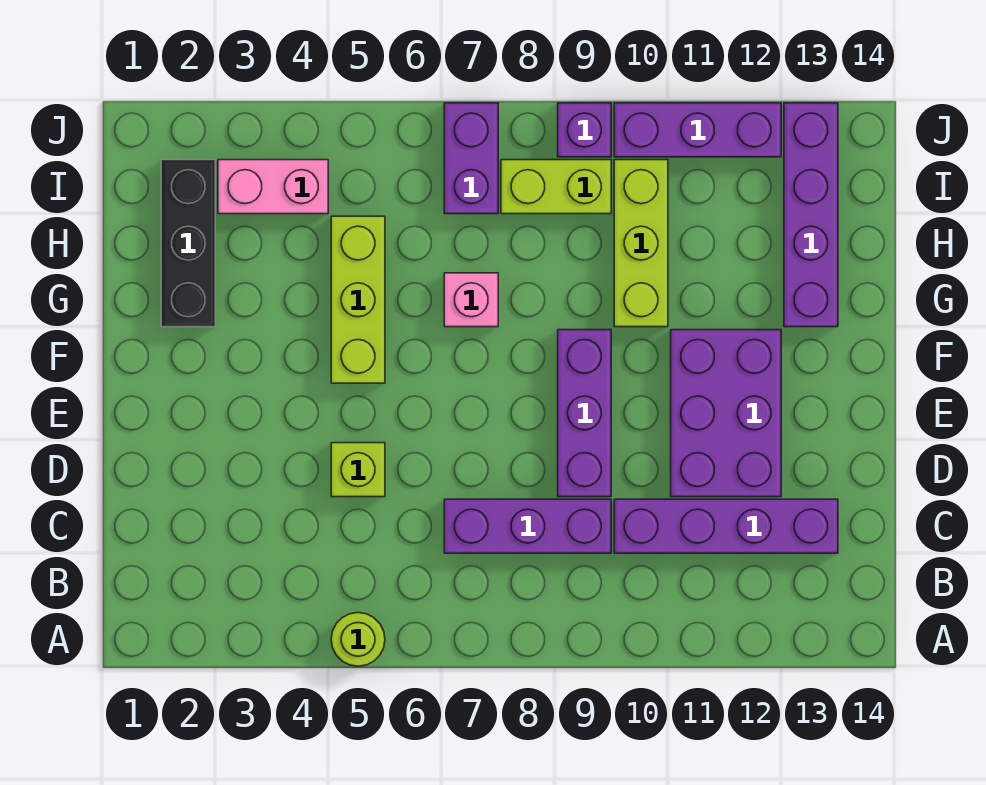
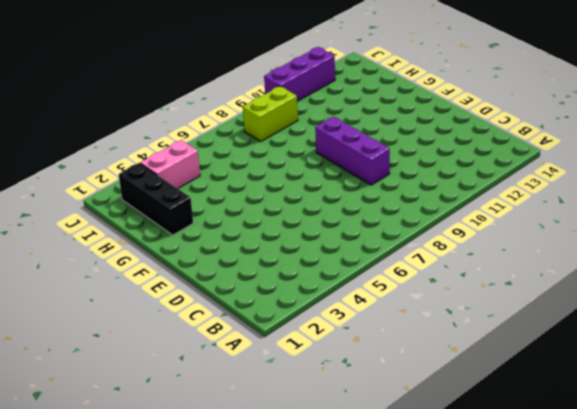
none -> lime 1x1 round brick [331,613,385,666]
none -> purple 1x3 brick [444,499,611,553]
none -> purple 1x4 brick [614,499,838,553]

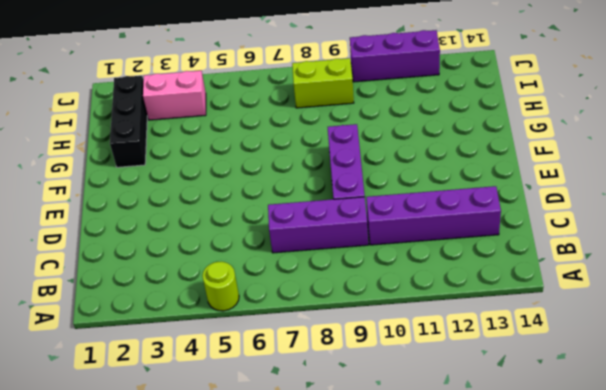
none -> lime 1x1 brick [331,443,385,497]
none -> purple 2x3 brick [671,330,781,497]
none -> lime 1x3 brick [331,216,385,383]

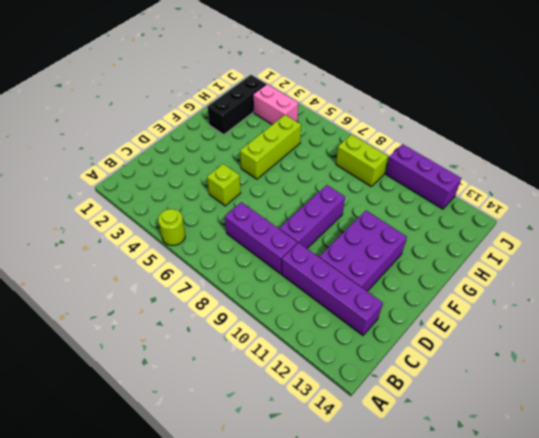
none -> pink 1x1 brick [444,273,498,327]
none -> lime 1x3 brick [614,160,668,327]
none -> purple 1x4 brick [784,103,838,327]

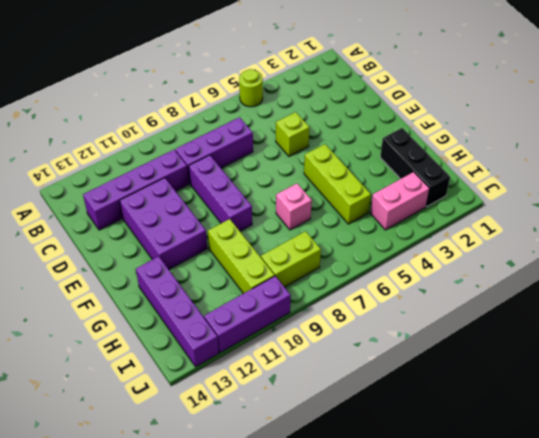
none -> purple 1x2 brick [444,103,498,214]
none -> purple 1x1 brick [558,103,611,157]

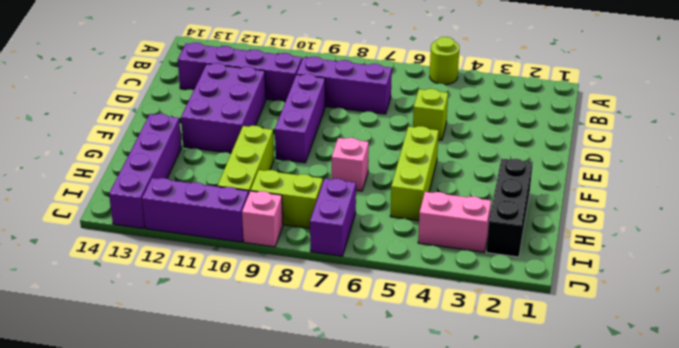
pink 1x1 brick [242,191,283,247] -> purple 1x1 brick [558,103,611,157]

